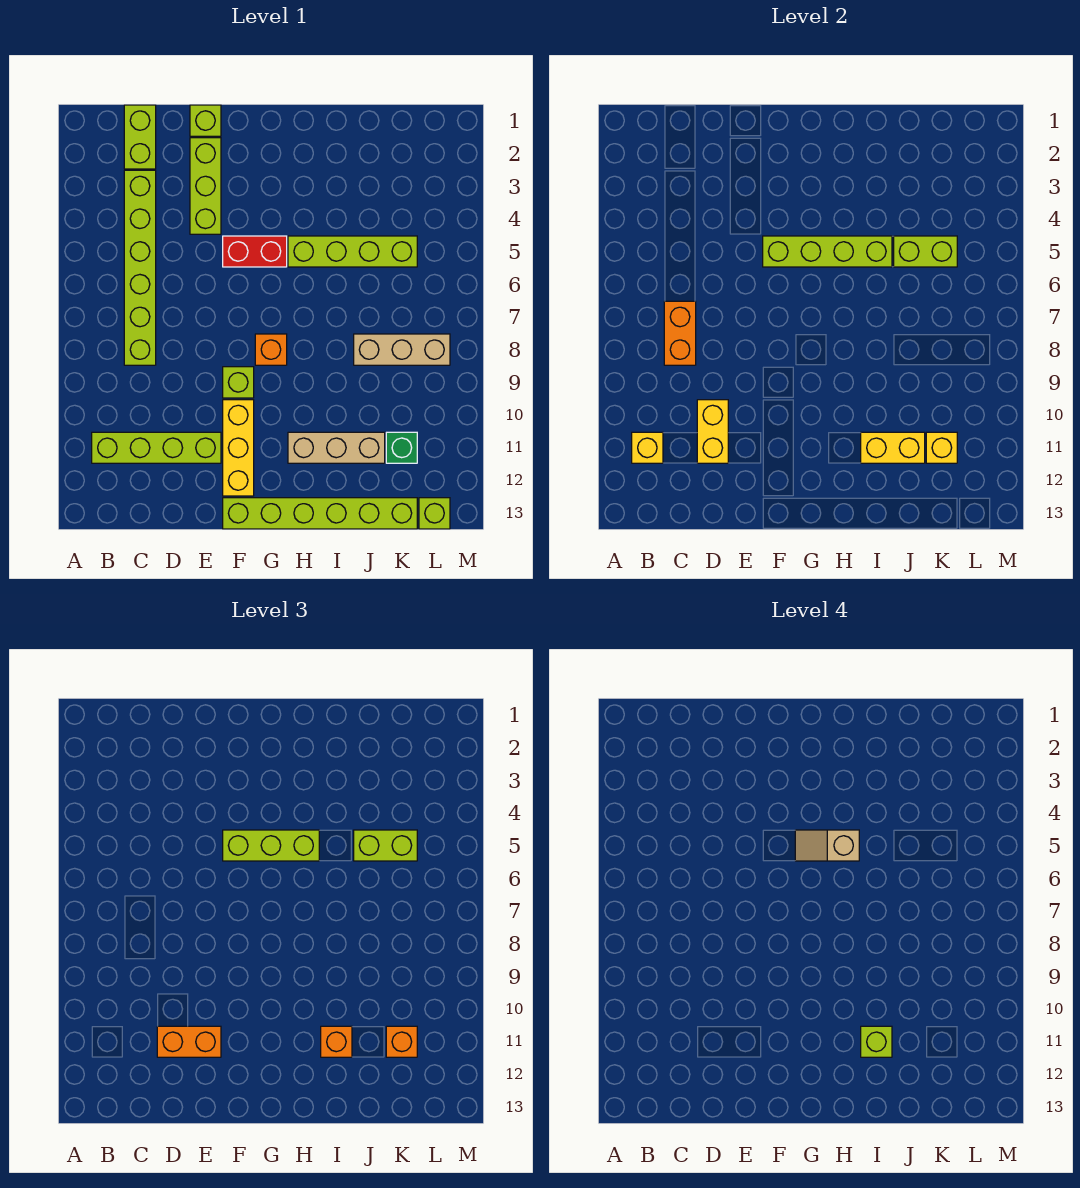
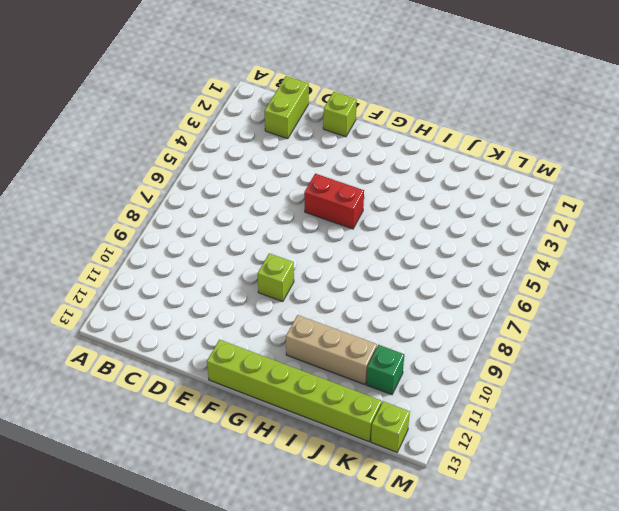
none -> lime 1x4 brick [92,432,221,463]
none -> lime 1x6 brick [124,170,156,365]
none -> lime 1x3 brick [190,138,221,234]

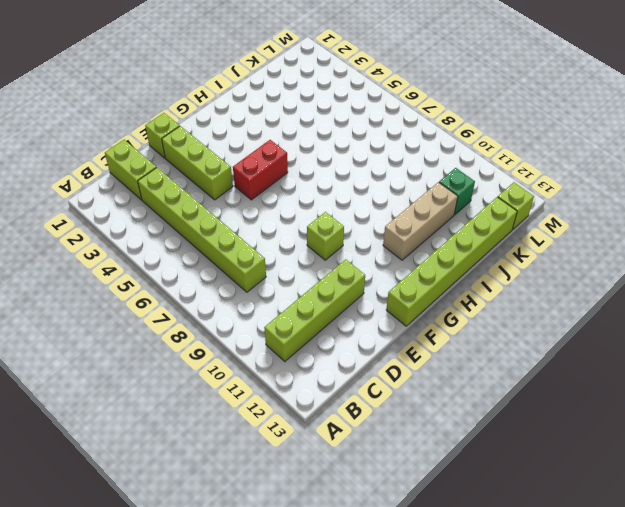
none -> yellow 1x3 brick [223,400,254,496]
none -> orange 1x1 brick [255,334,287,365]
none -> lime 1x4 brick [288,236,417,267]

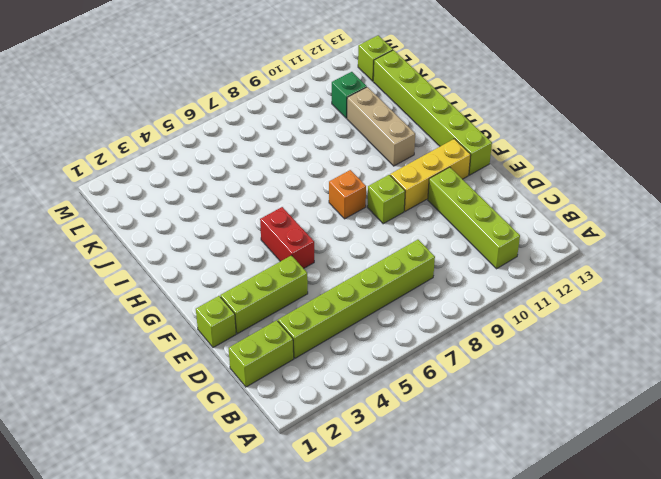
none -> lime 1x4 brick [288,236,417,267]
none -> tan 1x3 brick [354,334,450,365]
none -> yellow 1x1 brick [632,432,663,463]

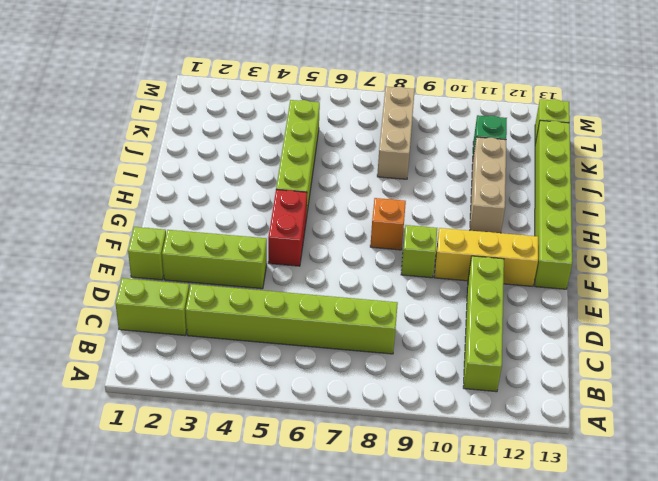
none -> yellow 1x1 brick [632,432,663,463]
none -> orange 1x2 brick [664,301,696,365]
none -> yellow 1x2 brick [697,400,728,463]

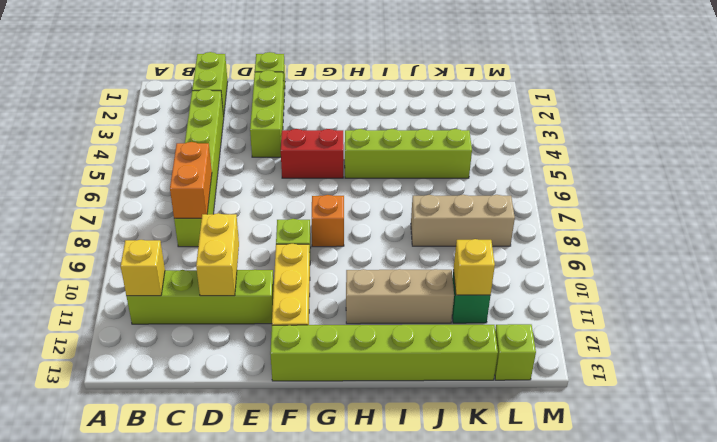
none -> lime 1x4 brick [763,236,892,267]
none -> yellow 1x2 brick [861,432,925,463]
none -> lime 1x2 brick [894,236,957,267]

